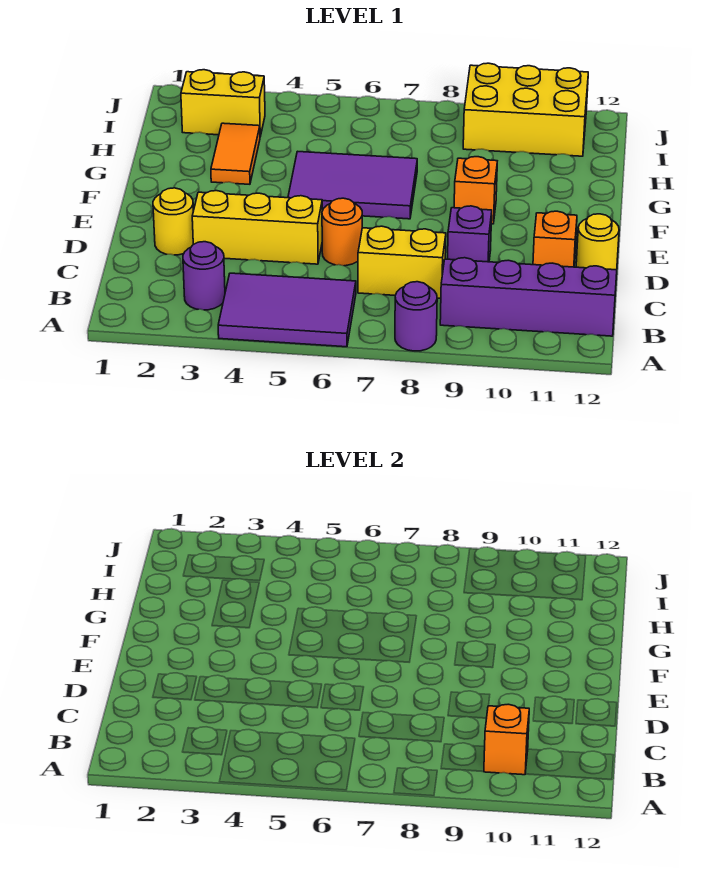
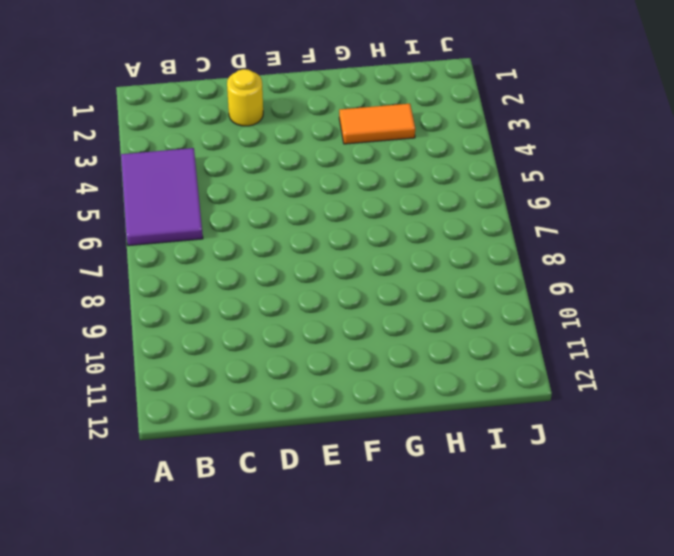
none -> purple 1x1 round brick [395,282,437,351]
none -> purple 1x1 round brick [183,242,225,310]
none -> purple 1x4 brick [440,258,617,336]

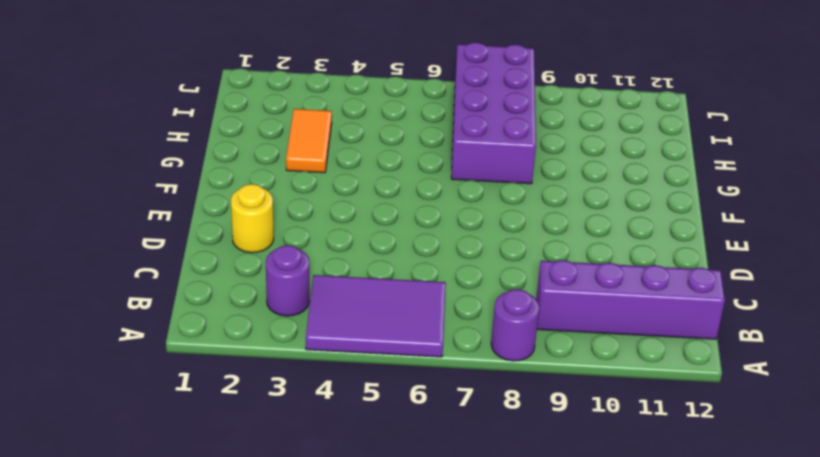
purple 2x4 brick [451,43,536,184] -> purple 2x3 tile [288,151,417,219]
none -> yellow 1x2 brick [358,226,446,298]
none -> yellow 1x3 brick [192,190,322,264]
none -> orange 1x1 round brick [322,198,362,266]

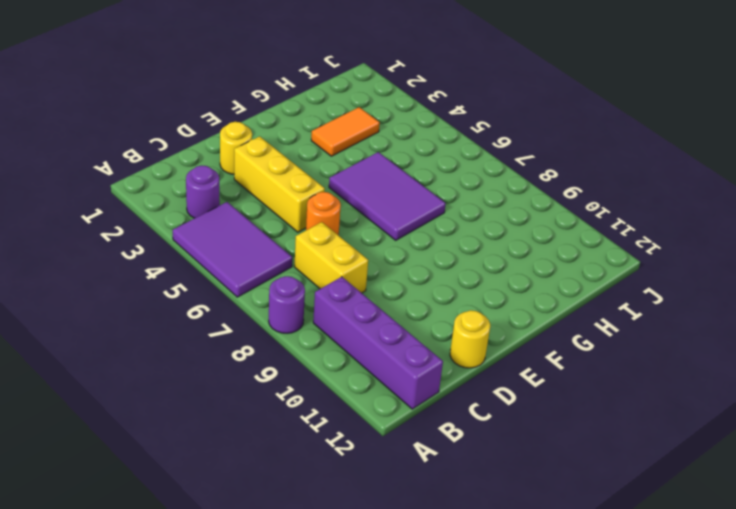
none -> purple 1x1 brick [448,206,492,262]
none -> orange 1x1 brick [533,211,577,267]
none -> orange 1x1 brick [454,157,497,224]

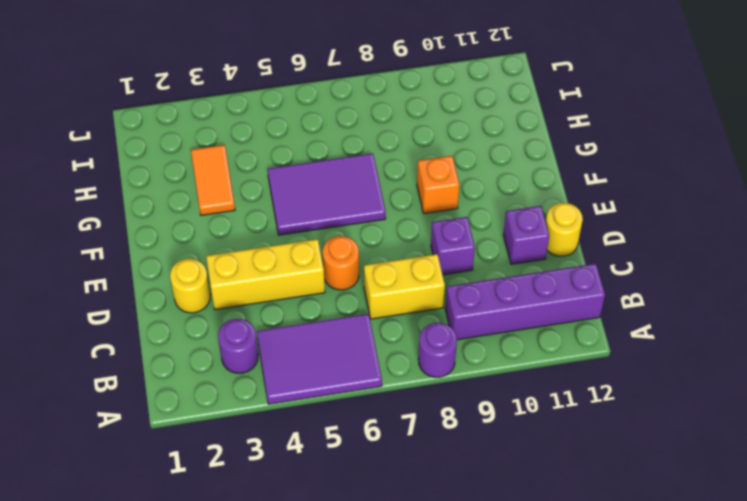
purple 1x1 brick [503,206,549,264] -> orange 1x1 brick [533,211,577,267]
none -> yellow 1x2 brick [181,70,265,136]
none -> yellow 2x3 brick [463,63,588,156]
none -> orange 1x1 brick [484,704,529,775]

